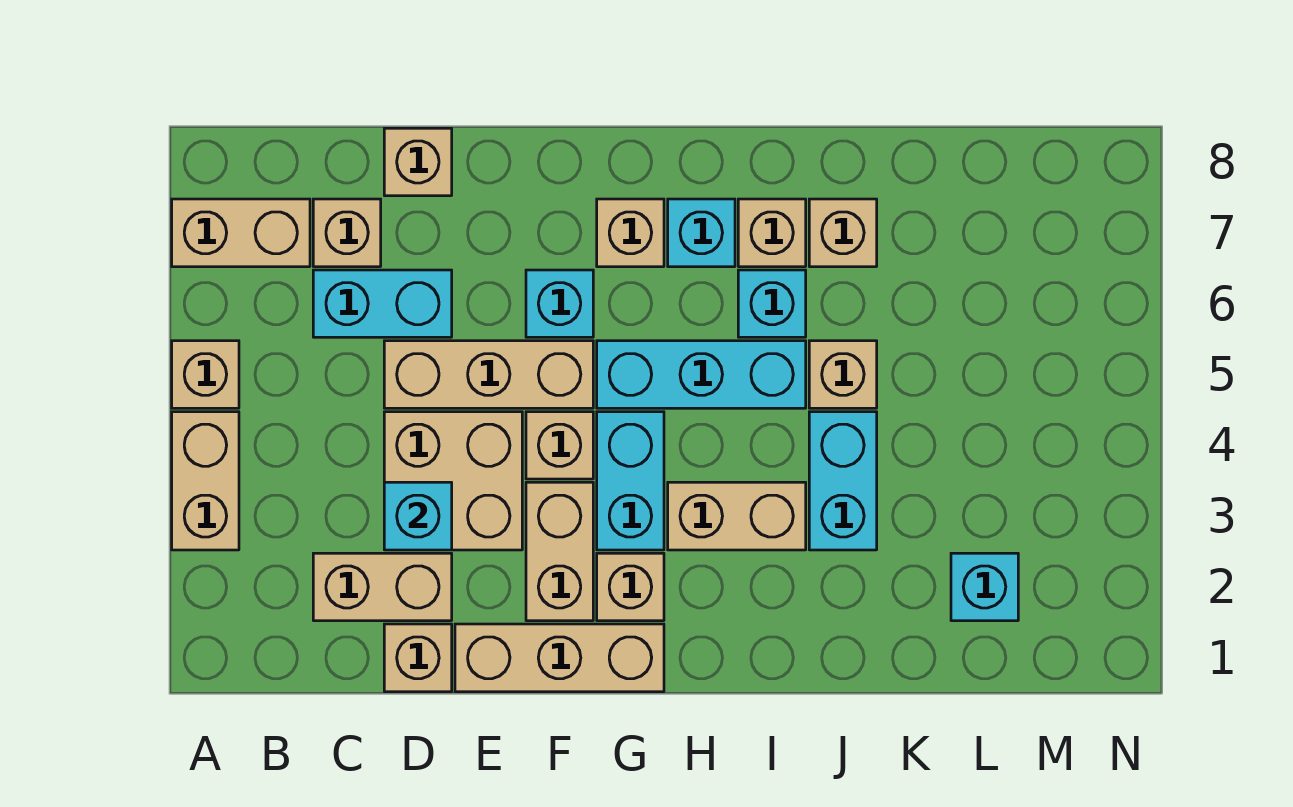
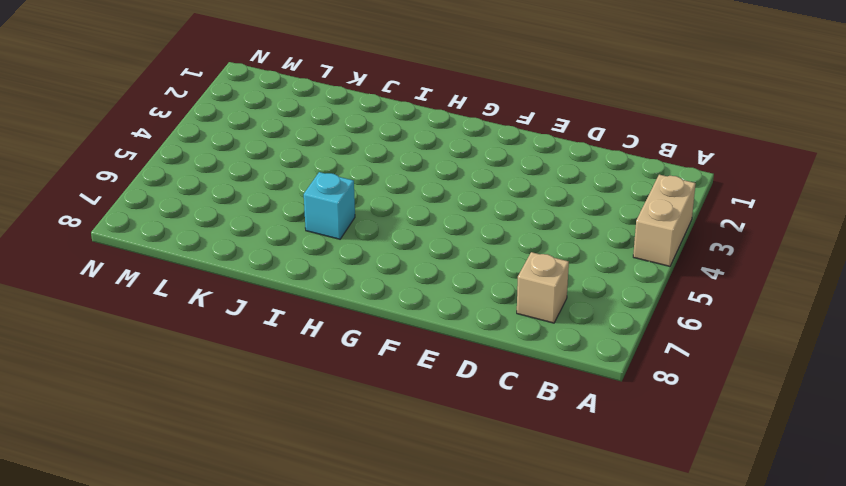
none -> tan 1x1 brick [172,341,239,408]
none -> tan 1x2 brick [172,199,310,267]
none -> tan 1x2 brick [313,553,452,621]

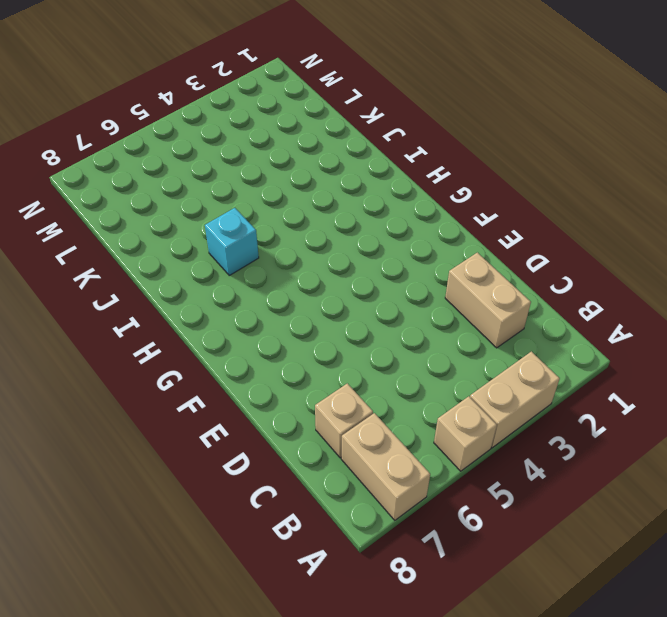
none -> cyan 1x2 brick [313,270,452,337]
none -> tan 1x1 brick [384,624,452,692]
none -> tan 2x2 brick [384,412,522,550]

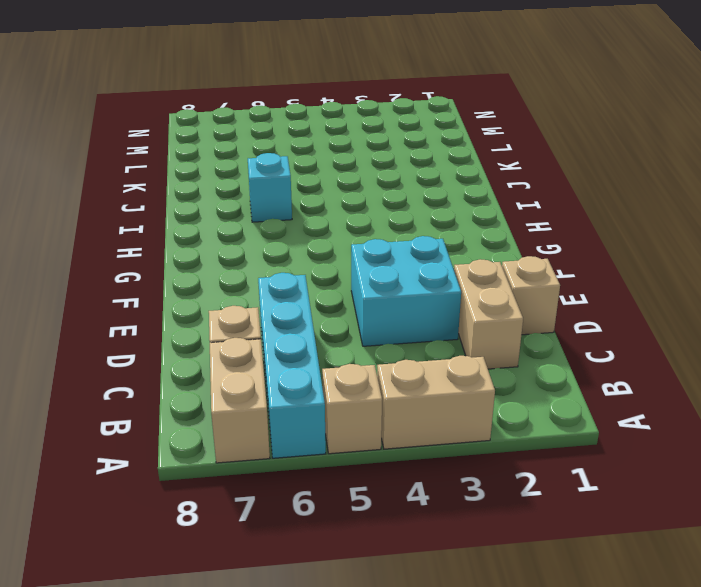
cyan 1x4 brick [258,273,326,458] -> cyan 1x2 brick [313,270,452,337]
cyan 2x2 brick [351,236,461,346] -> tan 2x2 brick [384,412,522,550]
none -> tan 1x3 brick [384,341,593,408]
none -> tan 1x1 brick [384,128,452,196]
none -> tan 1x3 brick [455,624,664,692]

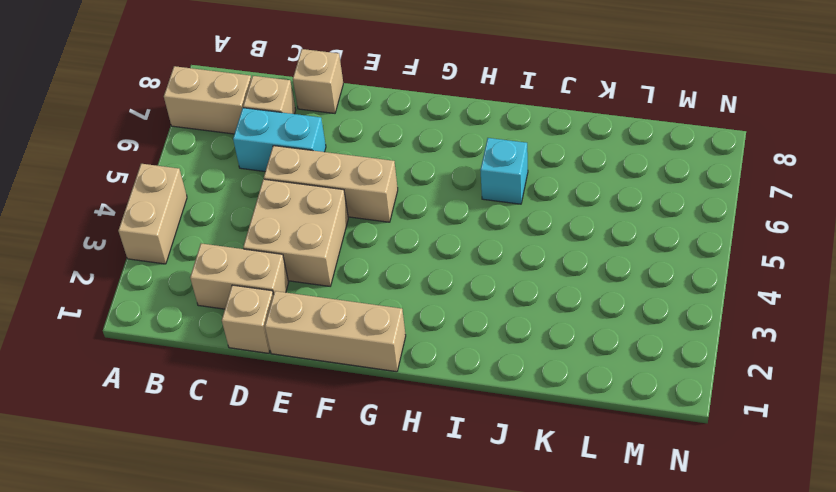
none -> tan 1x1 brick [172,341,239,408]
none -> tan 1x2 brick [526,482,593,621]
none -> tan 1x1 brick [526,412,593,479]

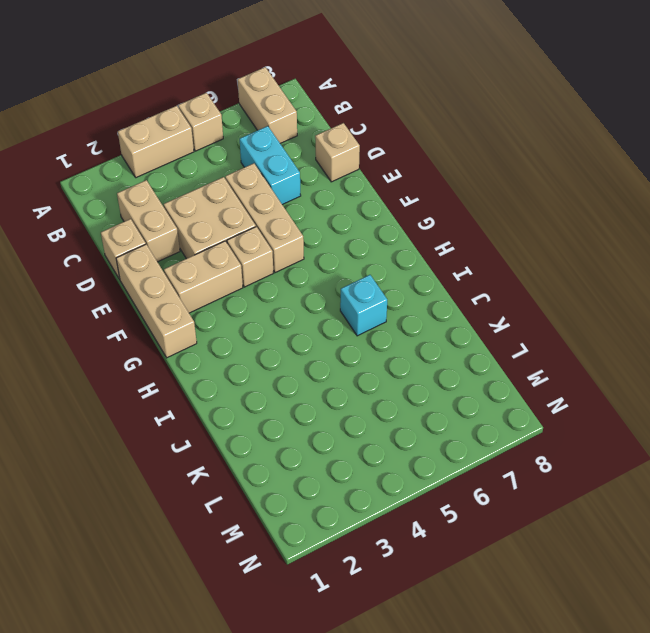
none -> tan 1x1 brick [313,199,381,267]
none -> cyan 1x1 brick [526,270,593,337]
none -> tan 1x1 brick [597,553,664,621]

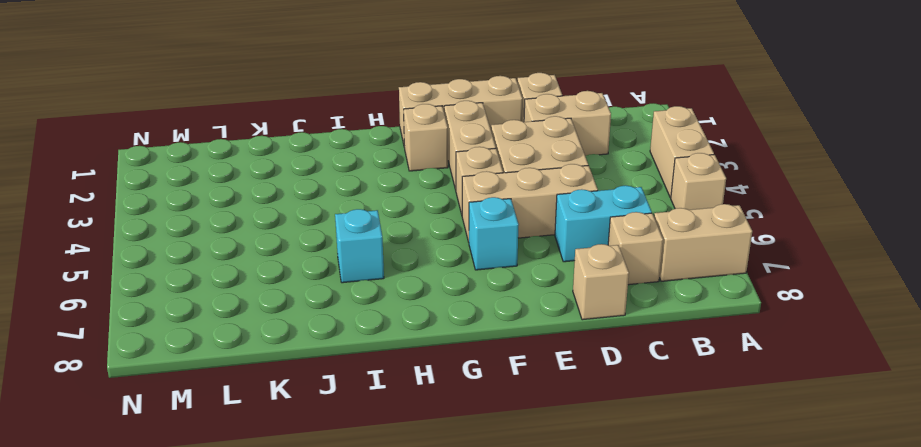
none -> cyan 1x2 brick [597,412,664,550]
none -> cyan 1x3 brick [597,341,806,408]
none -> tan 1x1 brick [597,199,664,267]

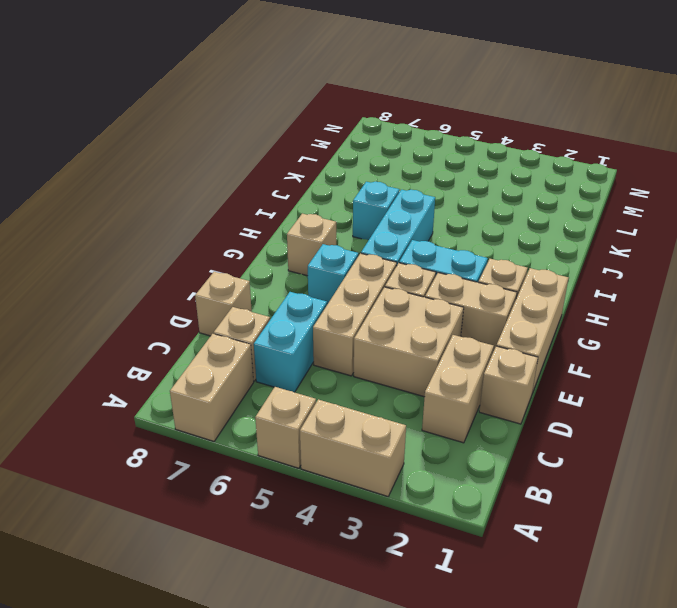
none -> tan 1x2 brick [668,482,806,550]
none -> cyan 1x1 brick [668,199,735,267]
none -> tan 1x1 brick [738,199,806,267]

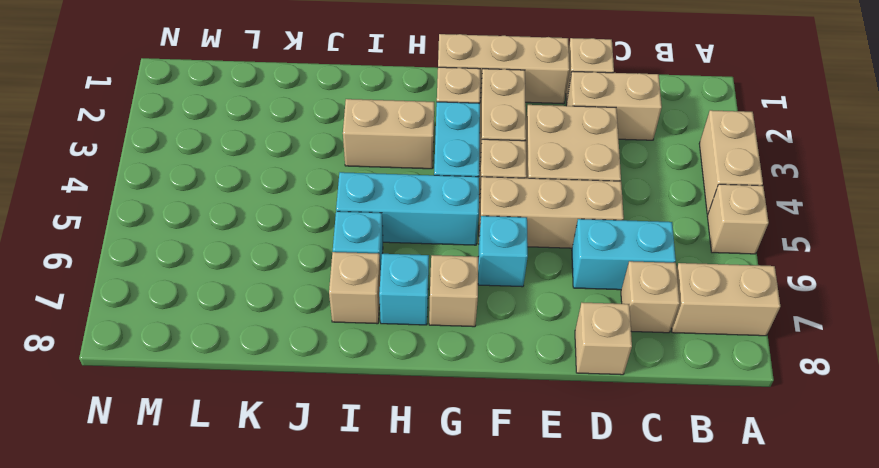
none -> cyan 1x2 brick [809,412,877,550]
none -> tan 1x1 brick [809,341,877,408]
none -> tan 1x1 brick [809,199,877,267]

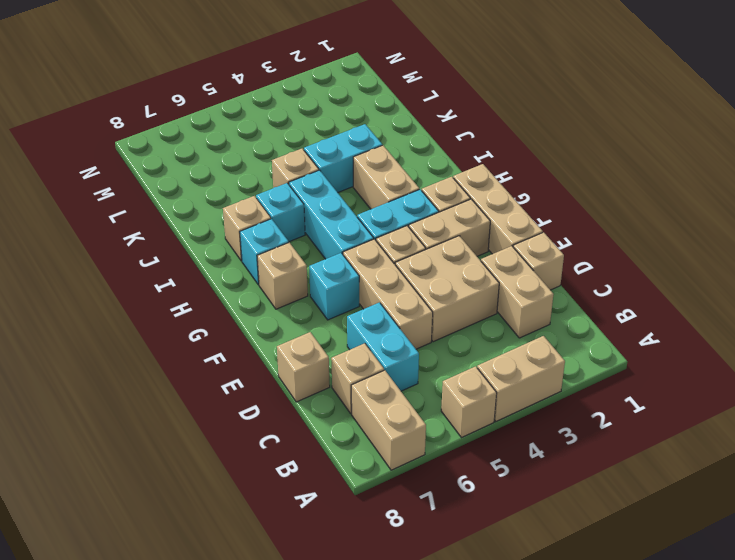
none -> tan 1x1 brick [809,199,877,267]
none -> cyan 1x1 brick [951,553,1018,621]
none -> cyan 1x1 brick [384,482,452,550]

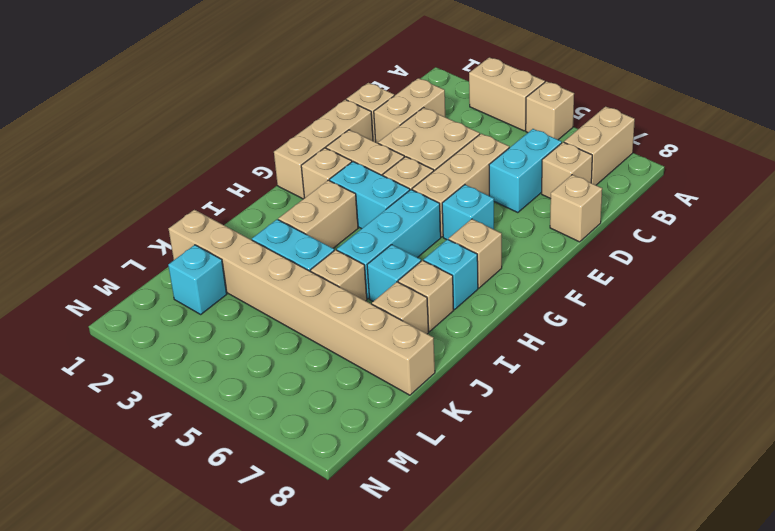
tan 1x8 brick [169,210,435,395] -> none
none -> cyan 1x1 brick [384,482,452,550]

